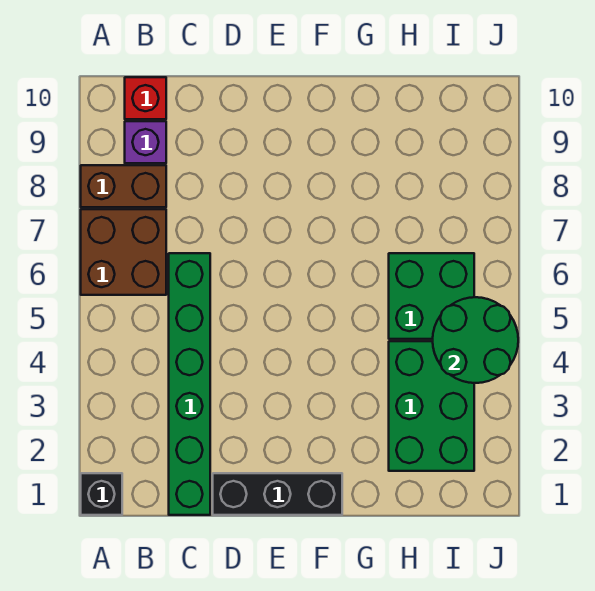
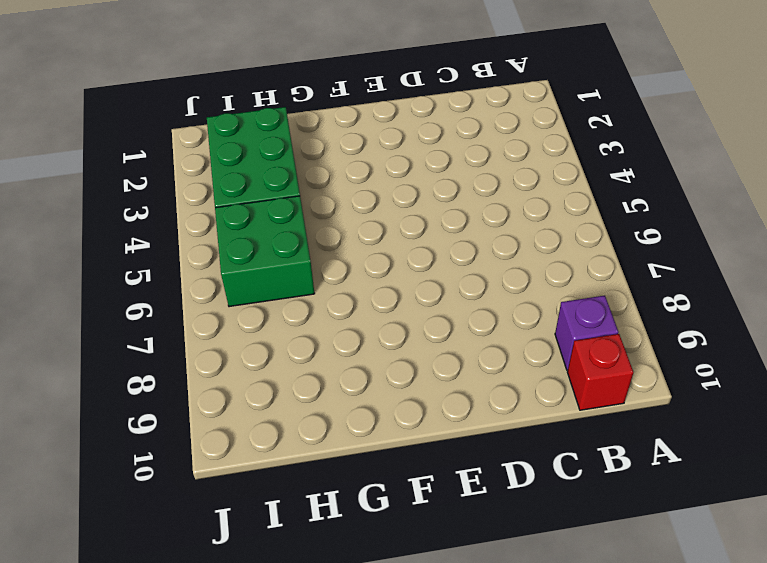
none -> black 1x1 brick [81,473,122,515]
none -> brown 2x2 brick [81,209,166,295]

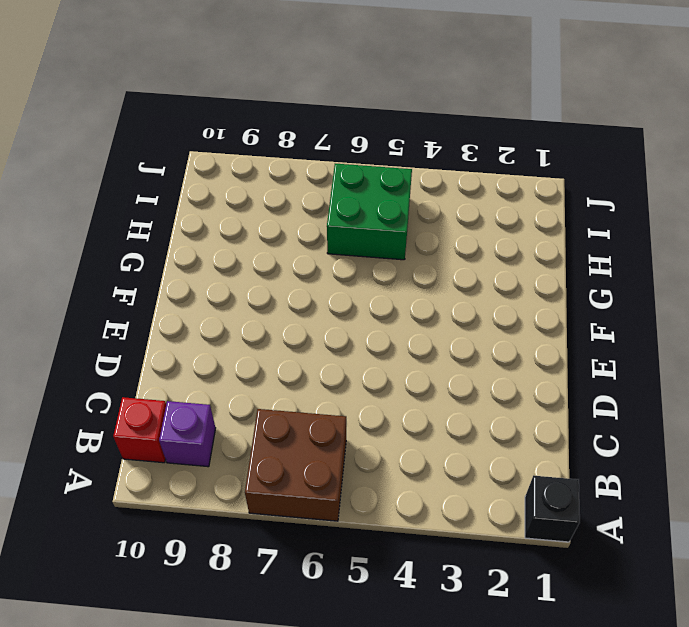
none -> brown 1x2 brick [81,165,166,207]
none -> green 1x6 brick [169,253,210,515]

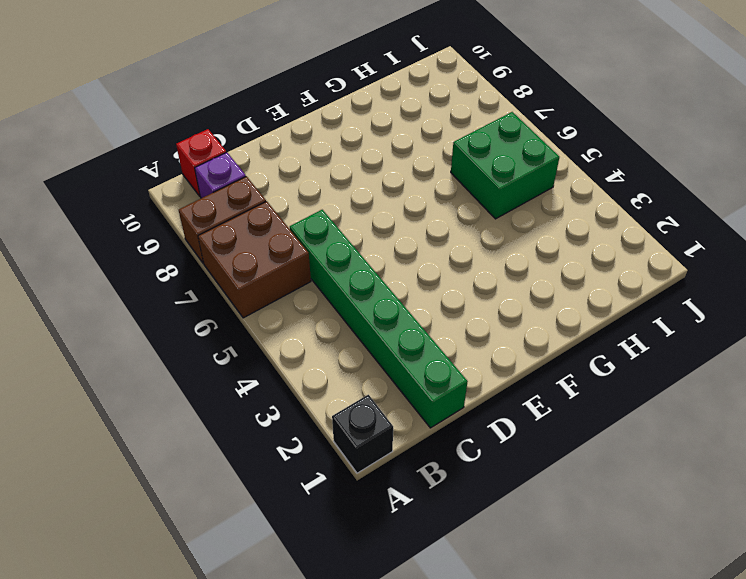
none -> black 1x3 brick [213,473,342,515]
none -> green 2x3 brick [389,341,474,471]

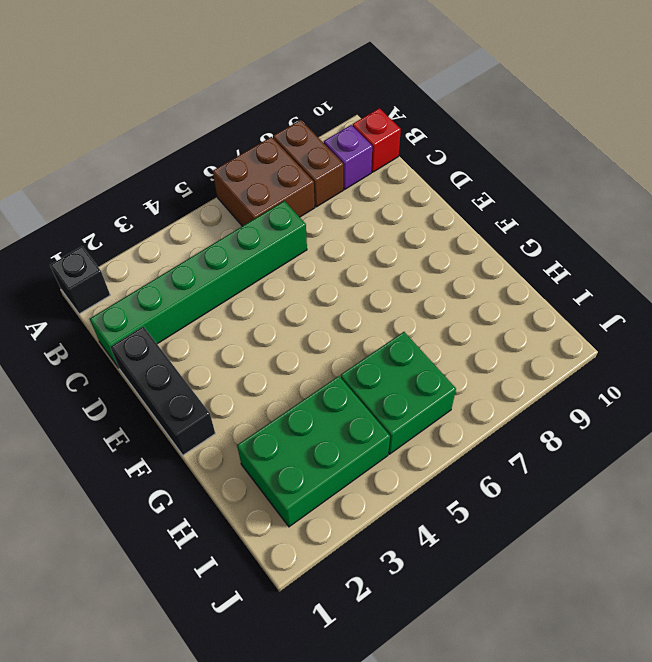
none -> green 2x2 round brick [433,297,518,383]

